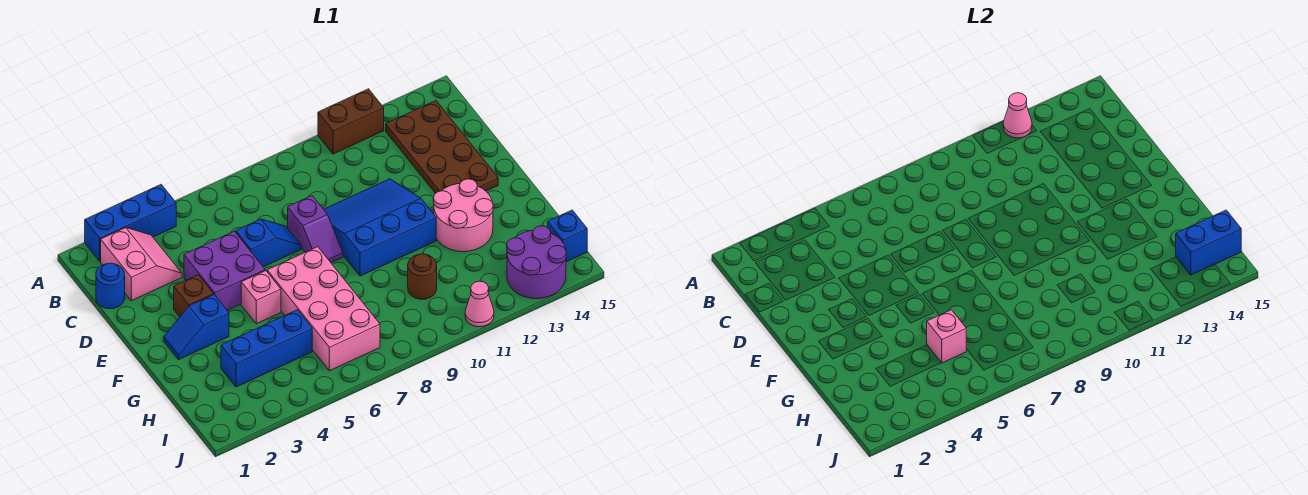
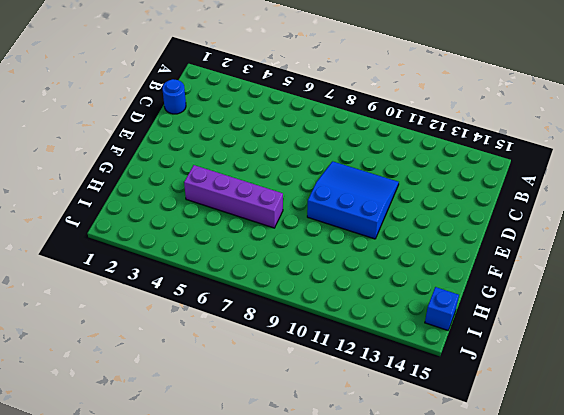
purple 1x4 brick [184,165,283,228] -> pink 2x4 brick [267,247,380,371]
none -> blue 1x3 brick [85,185,176,261]
none -> brown 1x2 brick [318,89,384,154]
none -> pink 2x2 slope [101,228,182,301]

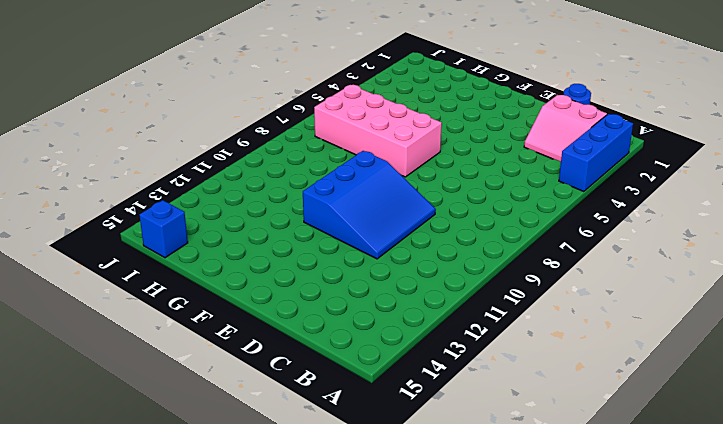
none -> brown 1x2 brick [318,89,384,154]
none -> brown 2x4 plate [386,101,498,194]
none -> purple 2x2 brick [184,231,265,310]

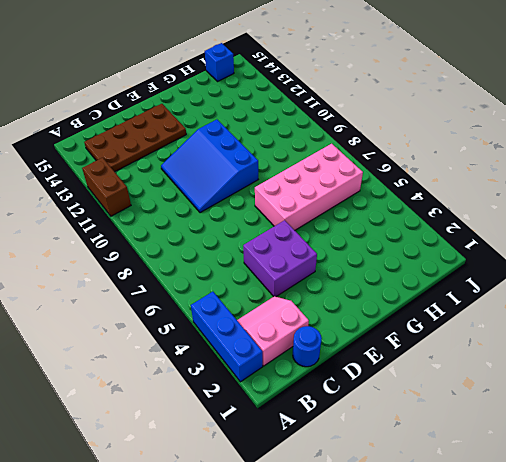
none -> blue 1x2 slope [236,219,301,267]
none -> purple 1x2 slope [288,196,343,262]
none -> brown 1x1 brick [174,275,213,317]

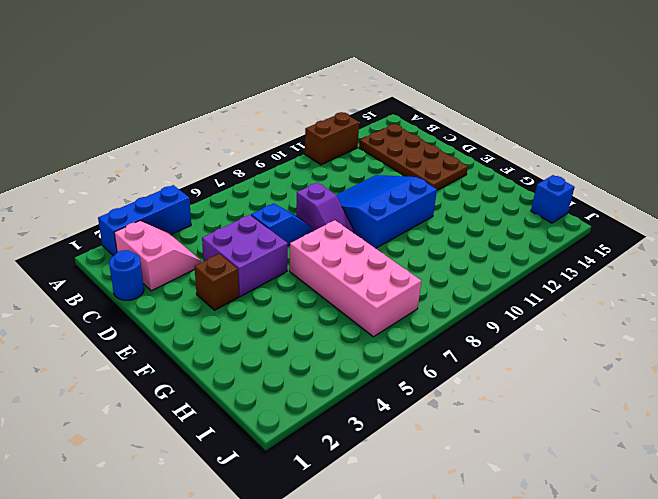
none -> blue 1x2 slope [164,294,229,359]
none -> pink 1x1 brick [241,270,281,324]
none -> pink 2x2 round brick [433,179,493,252]

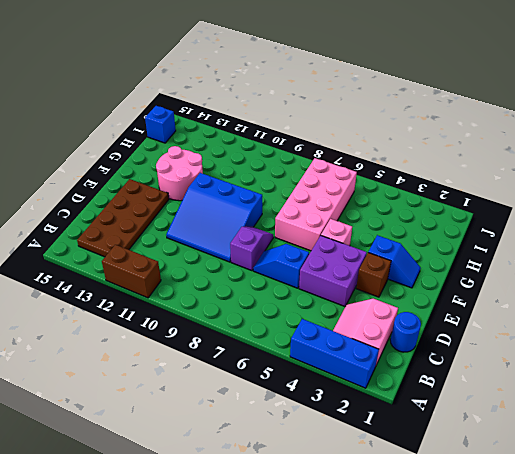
none -> blue 1x3 brick [221,310,312,387]
none -> brown 1x1 round brick [408,254,437,299]
none -> purple 2x2 round brick [507,226,566,299]

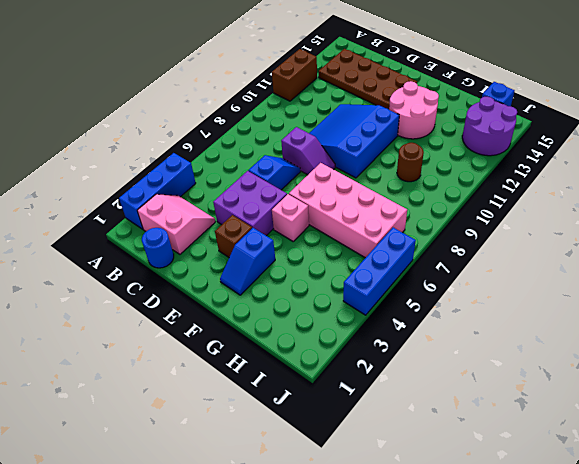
blue 1x3 brick [343,228,416,315] -> blue 1x3 brick moved to [221,310,312,387]
none -> pink 1x1 cone [465,281,494,327]
none -> pink 1x1 cone [1003,93,1032,138]
none -> pink 1x1 brick [927,310,966,363]

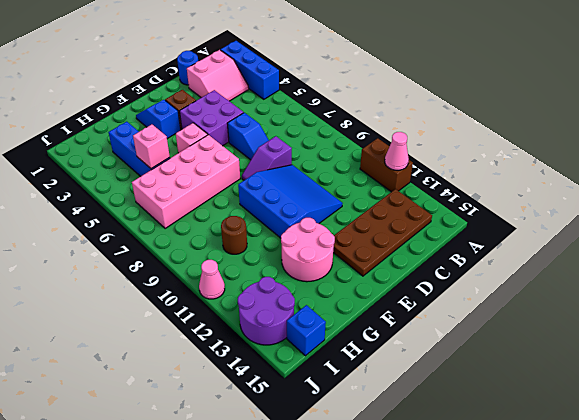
none -> blue 1x2 brick [1176,210,1241,275]

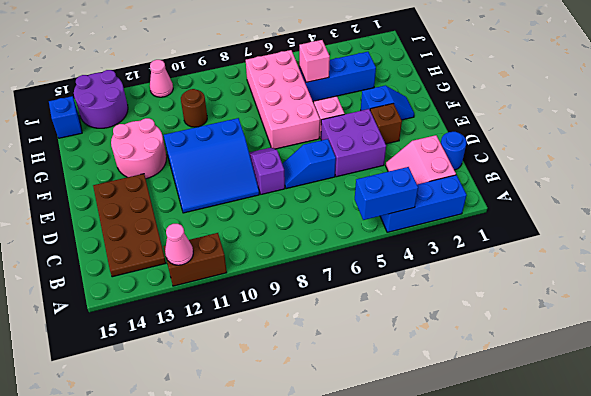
blue 1x2 brick [355,167,418,220] -> blue 1x2 brick moved to [1176,210,1241,275]

